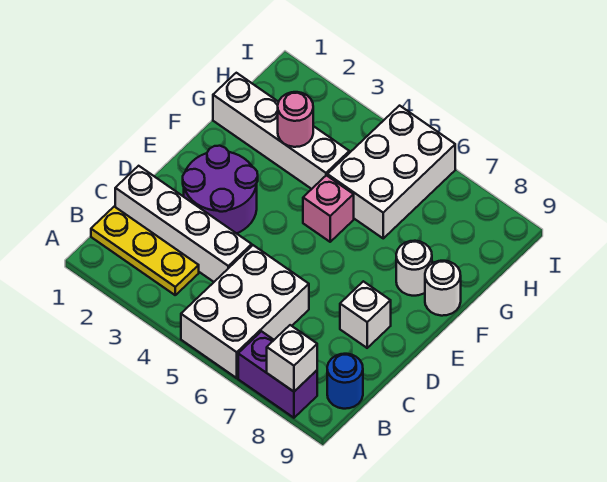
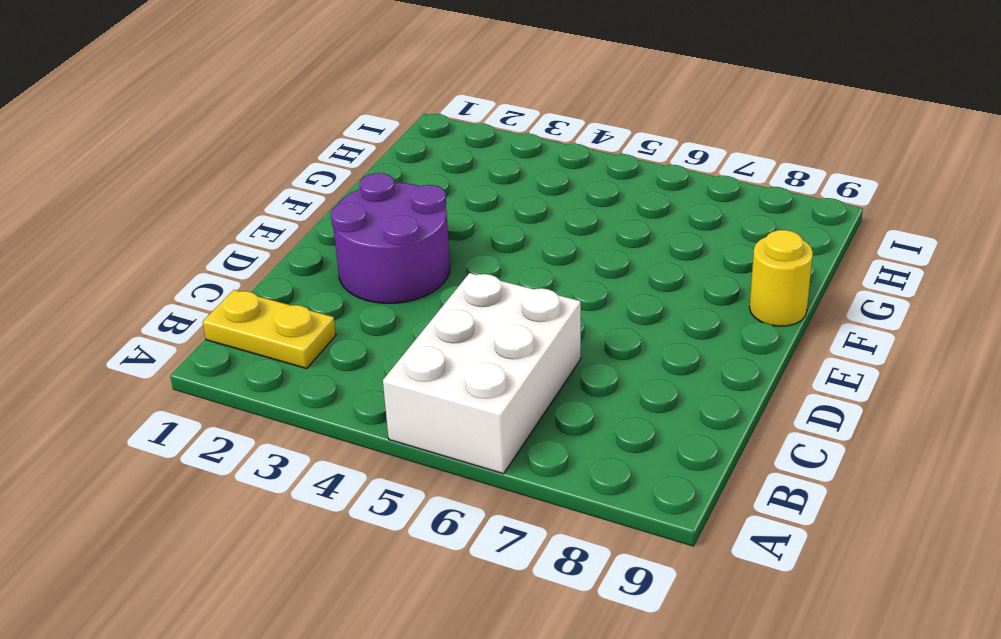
yellow 1x2 plate [203,290,336,369] -> yellow 1x3 plate [91,207,199,295]
yellow 1x1 round brick [750,230,813,326] -> white 1x1 round brick [425,261,461,316]
none -> purple 1x2 brick [238,331,317,418]
none -> blue 1x1 round brick [327,354,363,409]
none -> white 1x4 brick [115,166,252,282]

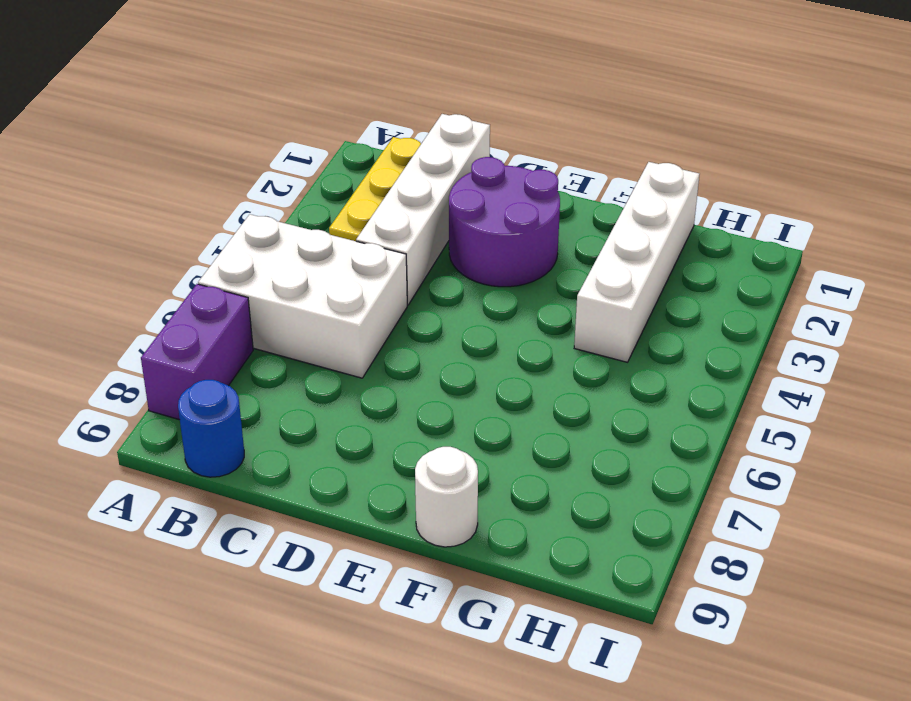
none -> white 1x1 brick [340,281,391,348]
none -> pink 1x1 brick [303,175,354,242]
none -> white 1x1 round brick [396,241,432,296]

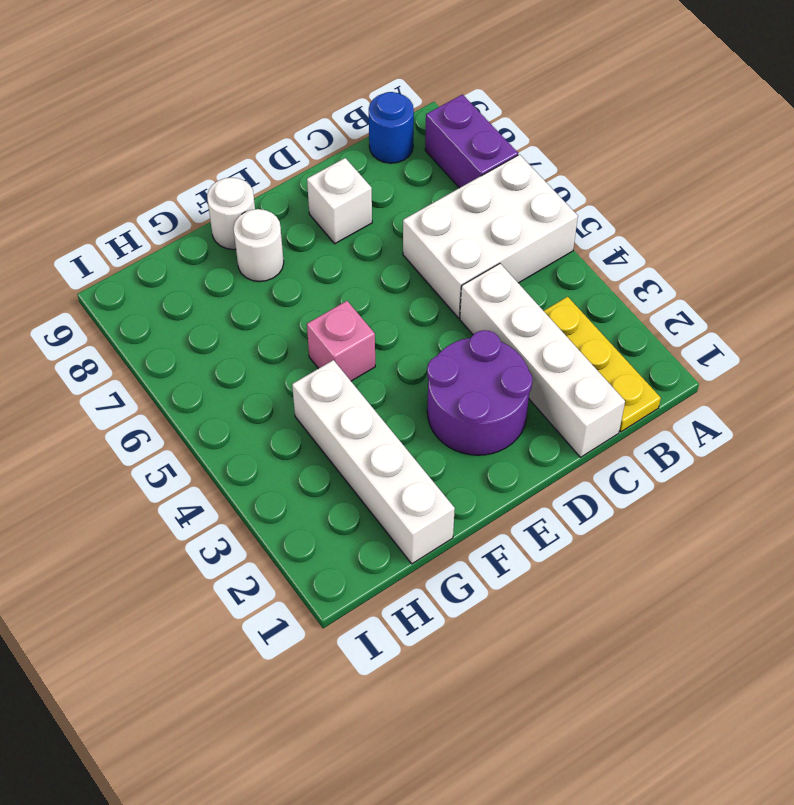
none -> white 2x3 brick [327,106,455,238]
none -> white 1x1 brick [267,325,317,392]
none -> pink 1x1 round brick [278,92,313,147]

